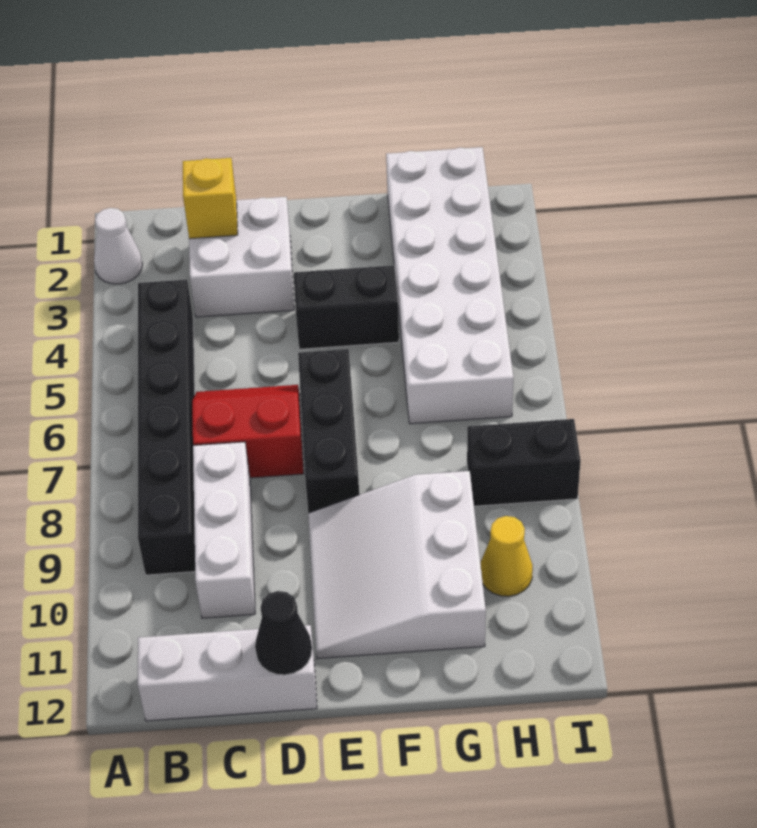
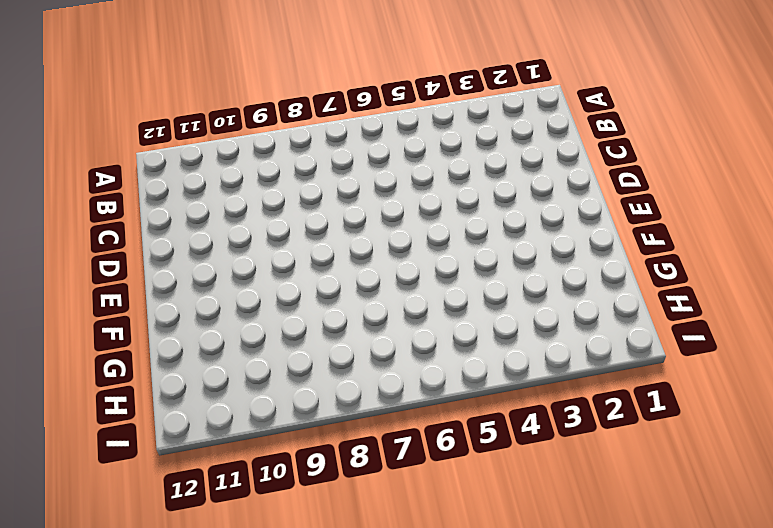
none -> white 1x1 cone [94,208,142,284]
none -> black 1x6 brick [138,280,195,575]
none -> white 1x3 brick [138,625,317,721]

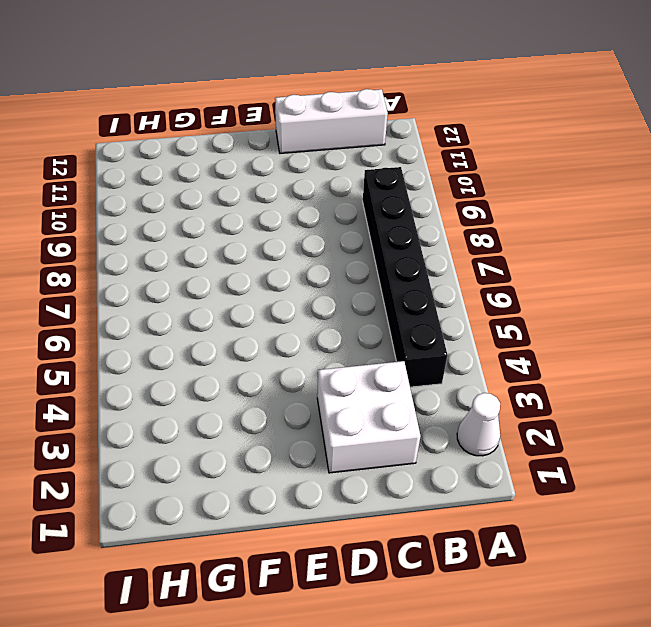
none -> red 2x2 slope [192,385,304,478]
none -> white 1x3 brick [193,442,255,618]
none -> black 1x2 brick [294,265,399,349]

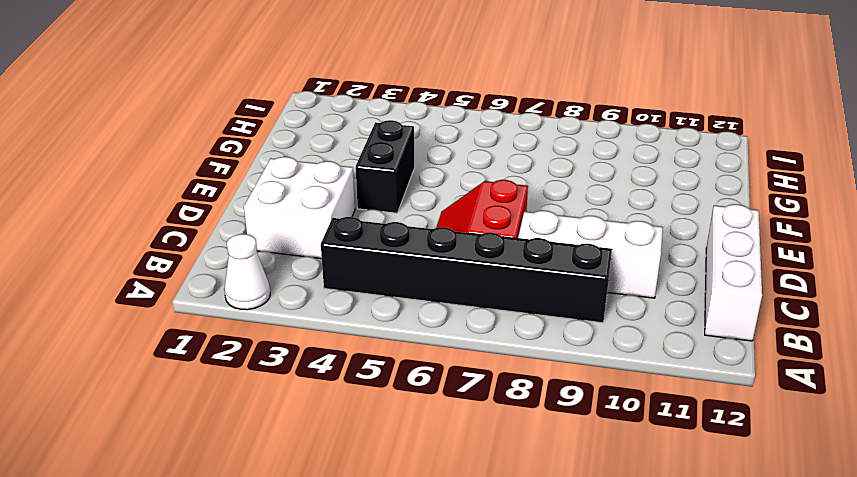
none -> black 1x3 brick [298,349,359,513]
none -> white 3x3 slope [308,471,486,659]
none -> white 2x6 brick [386,147,513,424]

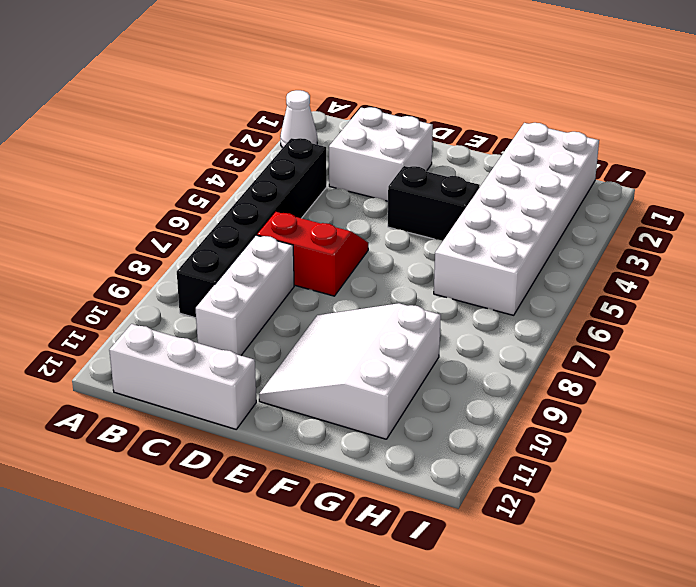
none -> black 1x3 brick [298,349,359,513]
none -> black 1x2 brick [467,419,581,506]
none -> yellow 1x1 cone [480,516,533,596]

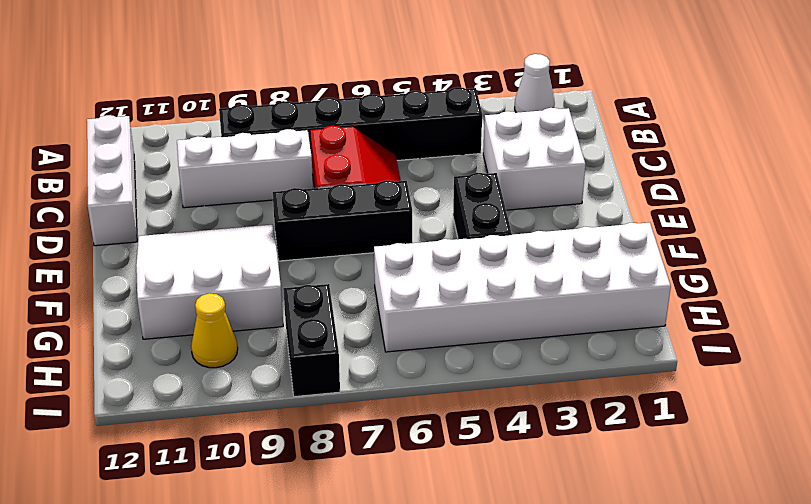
none -> yellow 1x1 brick [183,158,238,239]
none -> black 1x1 cone [255,591,312,675]

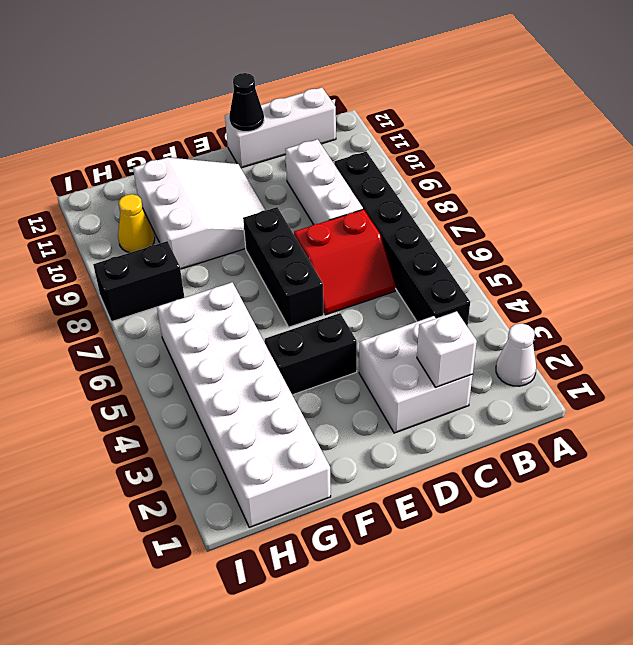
white 1x1 brick [417,311,477,387] -> yellow 1x1 brick [183,158,238,239]

